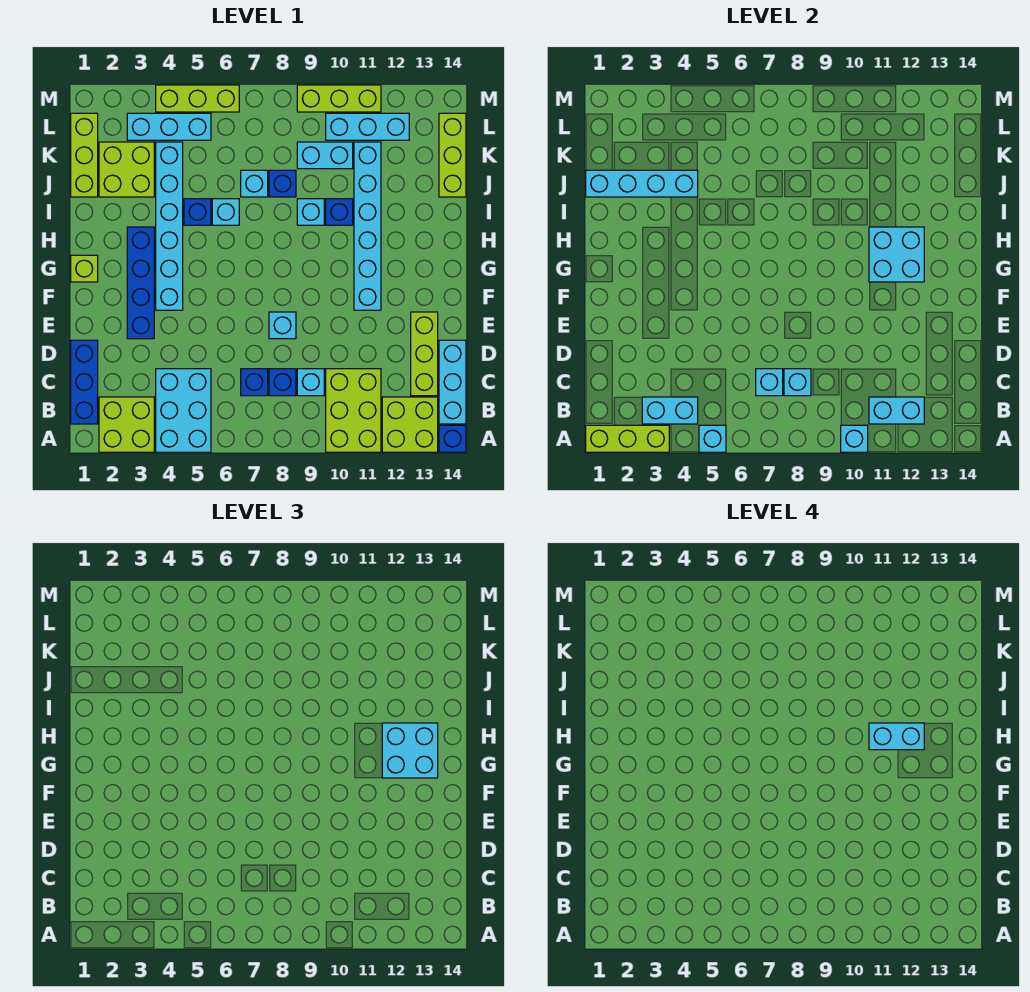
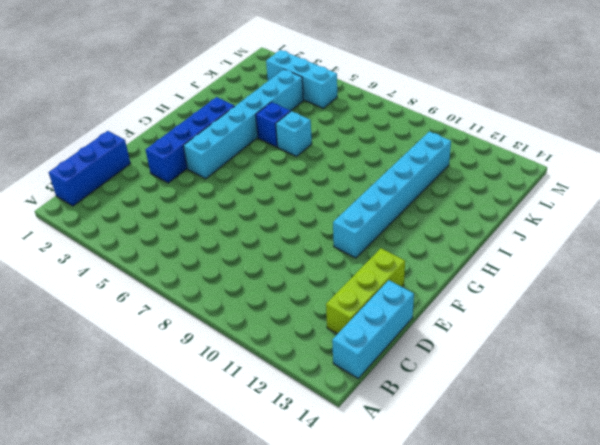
none -> lime 2x2 brick [99,397,154,452]
none -> cyan 2x3 brick [156,369,211,452]
none -> lime 2x3 brick [326,369,381,452]
none -> lime 2x2 brick [382,397,438,452]

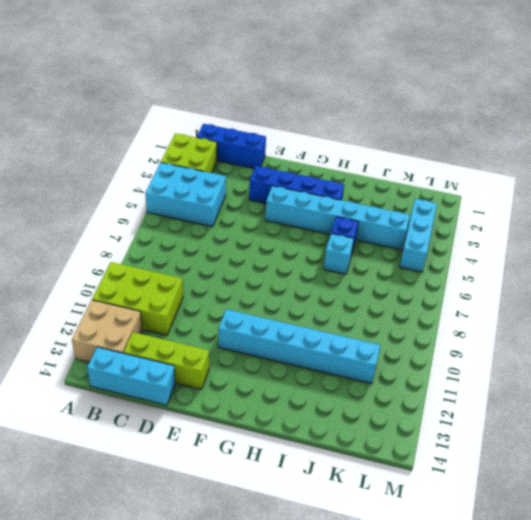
tan 2x2 brick [72,300,142,362] -> lime 2x2 brick [382,397,438,452]
none -> blue 1x1 brick [439,425,466,452]
none -> blue 1x1 brick [241,369,268,396]
none -> blue 1x1 brick [269,369,296,396]
none -> cyan 1x1 brick [297,369,324,396]

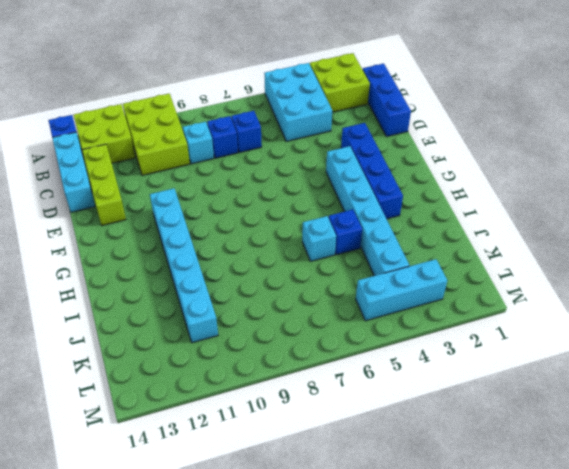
none -> cyan 1x1 brick [269,312,296,339]
none -> lime 1x1 brick [71,255,98,282]
none -> cyan 1x1 brick [297,199,324,225]
none -> blue 1x1 brick [326,199,353,225]

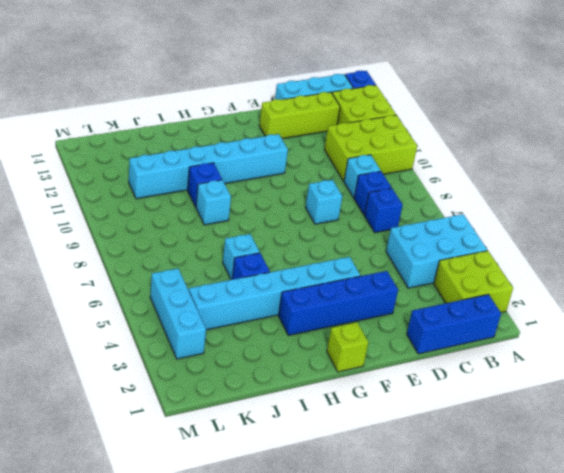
none -> lime 1x3 brick [71,113,98,197]
none -> lime 2x2 brick [99,142,154,197]
none -> cyan 1x1 brick [241,170,268,197]
none -> blue 1x1 brick [269,170,296,197]

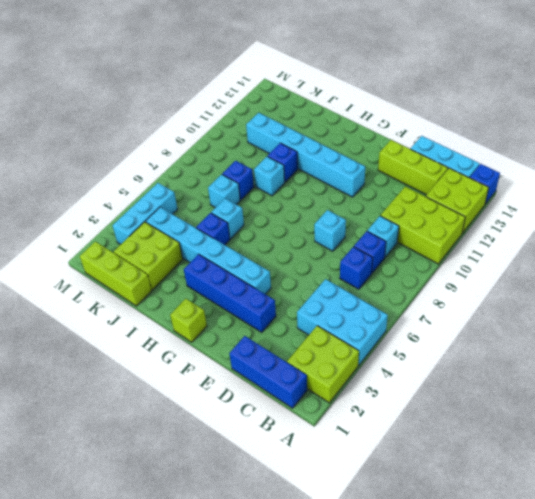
none -> lime 1x3 brick [439,113,466,197]
none -> cyan 1x2 brick [297,142,353,169]
none -> cyan 1x3 brick [326,113,409,140]
none -> lime 1x3 brick [156,85,239,112]

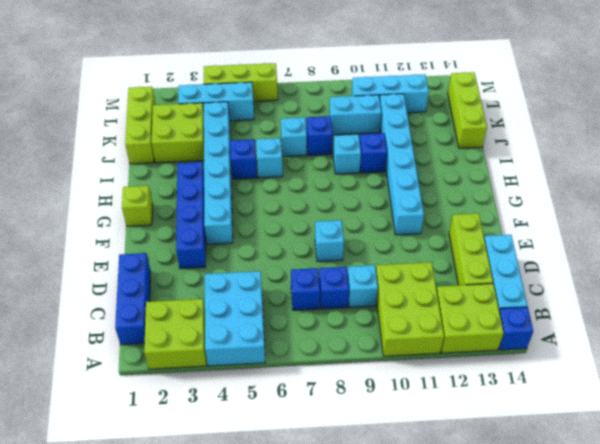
none -> lime 1x3 brick [297,85,381,112]
none -> lime 1x3 brick [586,425,669,452]
none -> cyan 1x1 brick [699,425,726,452]
none -> cyan 1x1 brick [841,425,868,452]

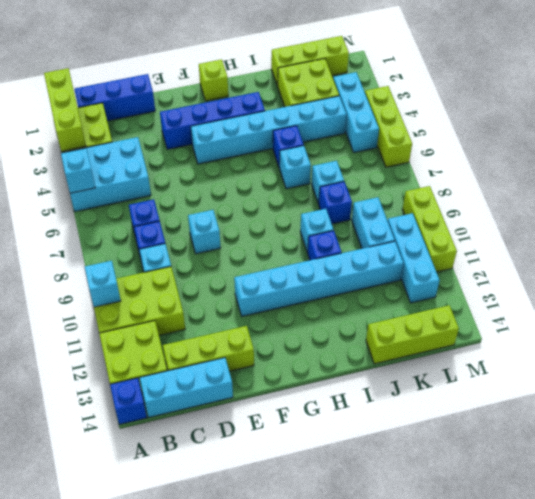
none -> cyan 1x2 brick [642,397,698,424]
none -> cyan 1x2 brick [869,397,924,424]
none -> cyan 1x1 brick [756,369,783,396]
none -> cyan 1x1 brick [784,369,811,396]

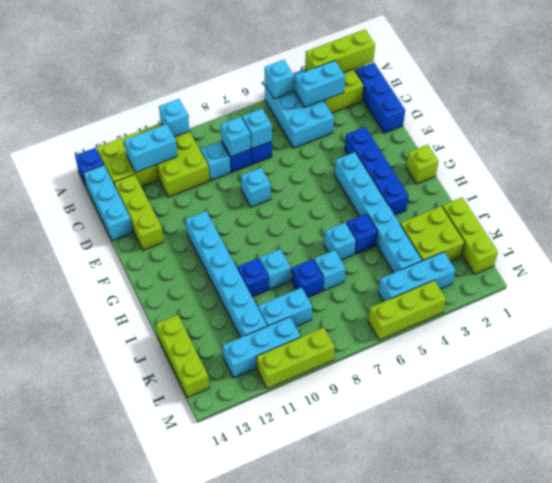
none -> cyan 2x2 brick [869,227,924,282]
none -> cyan 1x4 brick [586,170,698,197]
none -> cyan 2x2 brick [382,723,438,778]
none -> cyan 1x2 brick [869,723,924,750]

